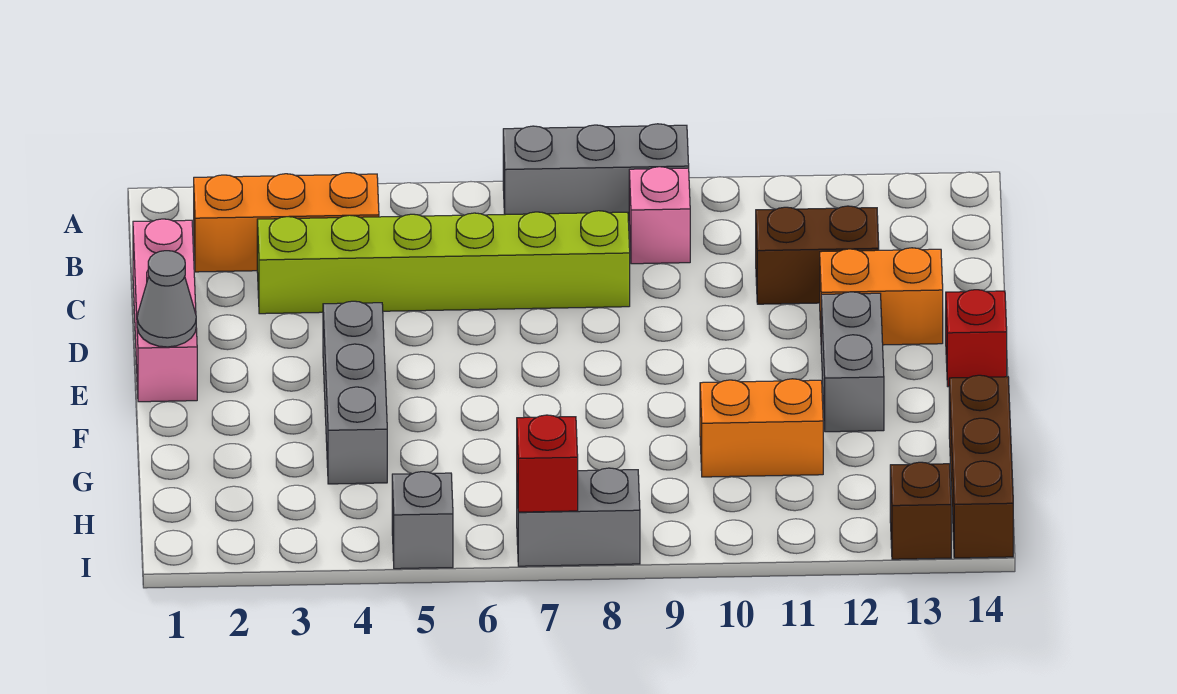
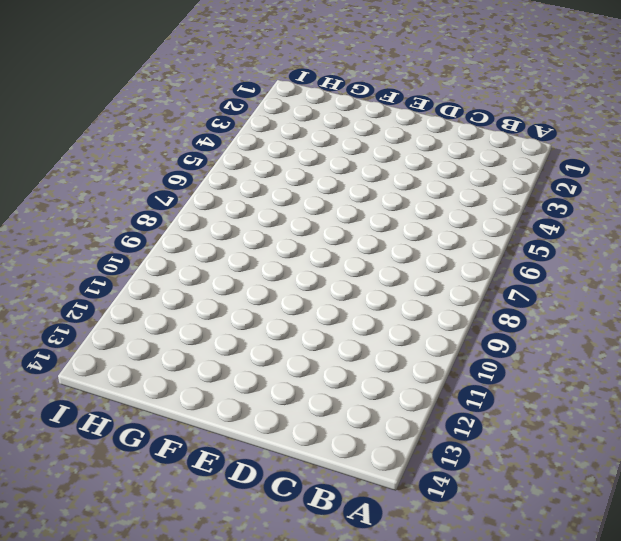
none -> grey 1x3 brick [503,124,689,221]
none -> orange 1x3 brick [194,173,379,272]
none -> pink 1x1 brick [629,167,690,264]

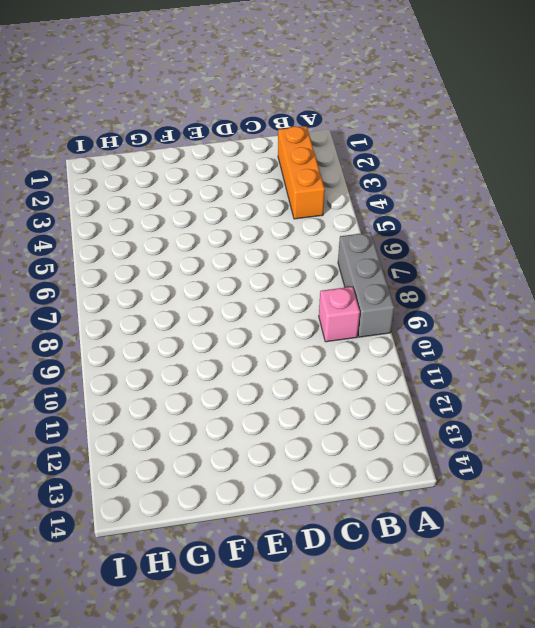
none -> pink 1x3 brick [133,219,197,402]
none -> lime 1x6 brick [257,211,630,314]
none -> brown 1x2 brick [756,206,879,304]

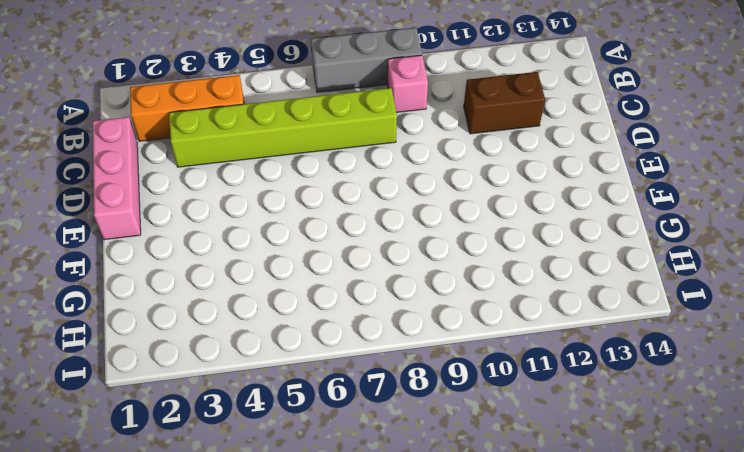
none -> orange 1x2 brick [820,248,943,345]
none -> grey 1x3 brick [323,301,387,484]
none -> grey 1x2 brick [821,292,884,432]

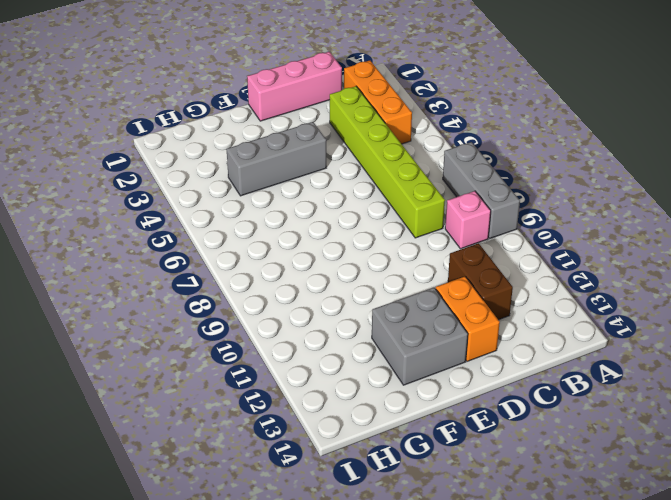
grey 2x2 brick [372,288,468,385] -> grey 1x2 brick [821,292,884,432]
none -> red 1x1 brick [946,290,1007,387]
none -> orange 1x2 brick [700,379,823,477]
none -> brown 1x3 brick [949,375,1013,558]

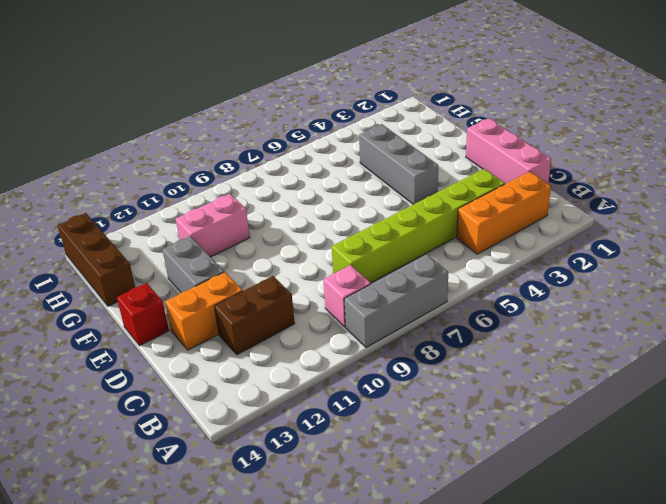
pink 1x2 brick [176,194,250,257] -> orange 1x2 brick [700,379,823,477]
none -> grey 1x1 brick [392,472,453,569]
none -> grey 1x2 brick [517,468,640,566]
none -> brown 1x1 brick [890,462,951,559]

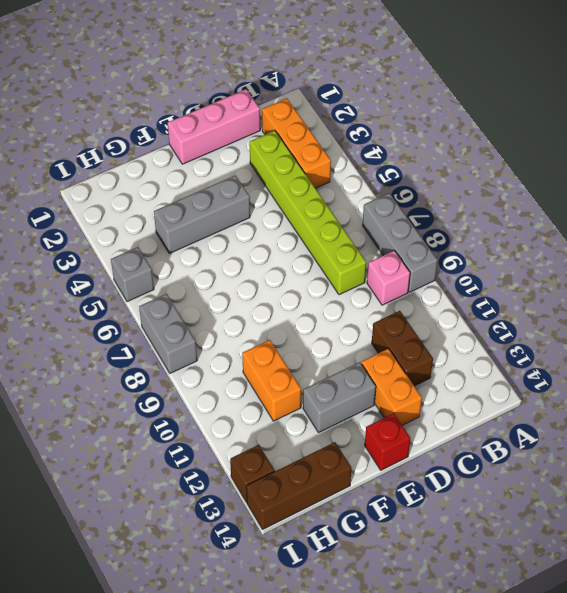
none -> grey 1x1 cone [137,251,196,347]
none -> red 1x1 brick [517,415,578,512]

